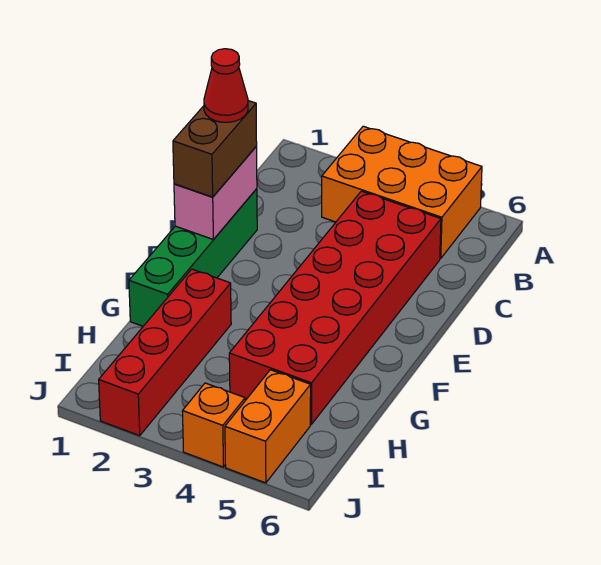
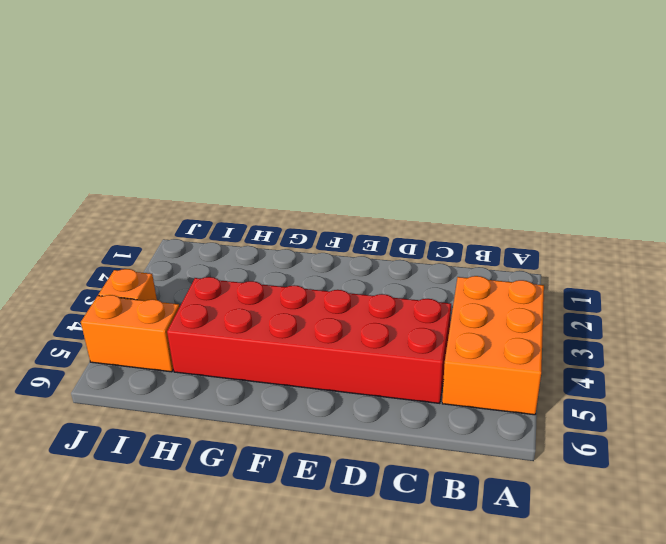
none -> green 1x4 brick [129,189,257,326]
none -> red 1x4 brick [99,269,231,436]

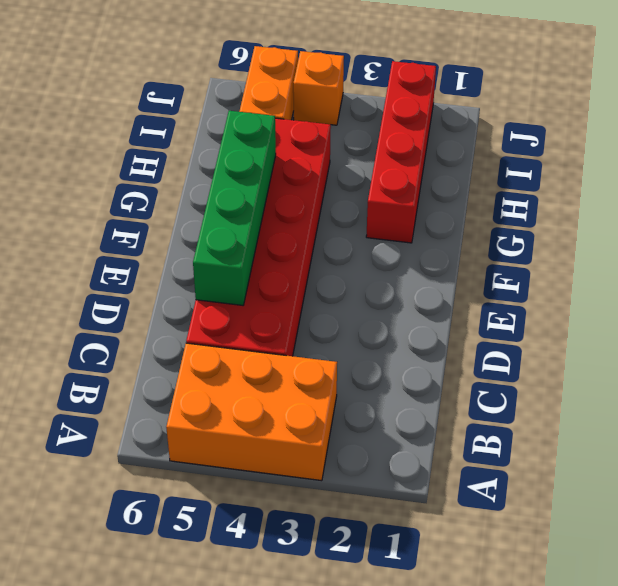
green 1x4 brick [193,111,276,305] -> green 1x4 brick moved to [129,189,257,326]
none -> pink 1x2 brick [174,147,257,240]
none -> brown 1x2 brick [173,101,257,197]

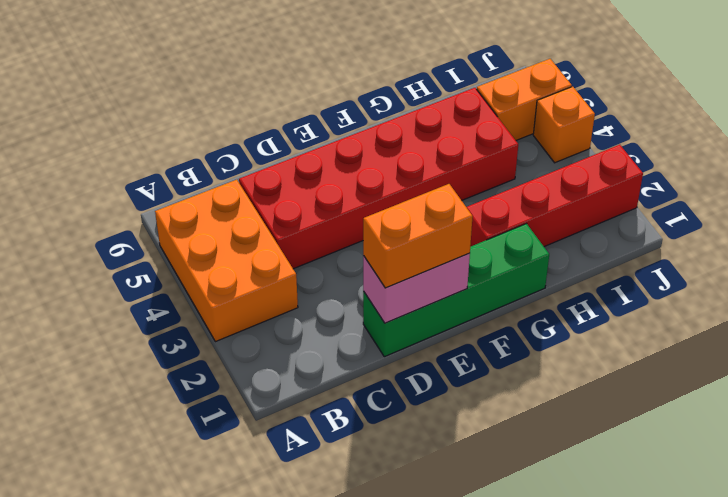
orange 1x2 brick [363,184,473,288] -> brown 1x2 brick [173,101,257,197]
none -> red 1x1 cone [204,49,248,122]

